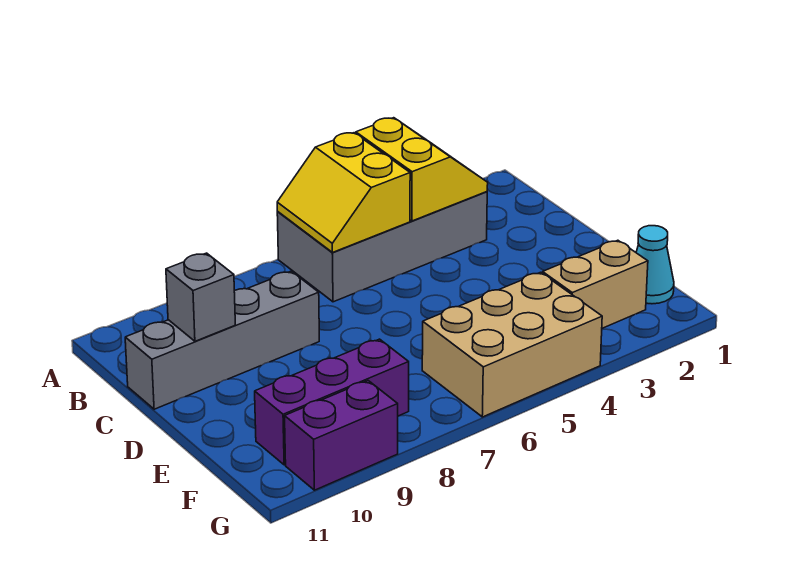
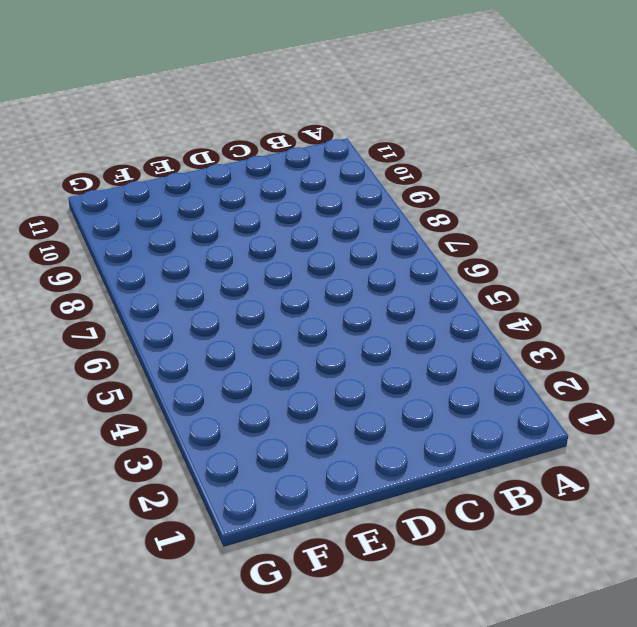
none -> grey 2x4 brick [277,192,487,302]
none -> grey 1x4 brick [125,271,319,409]

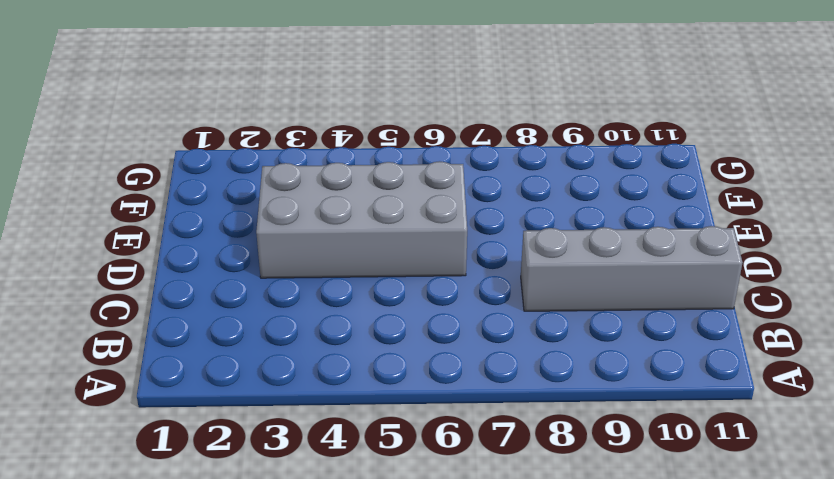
grey 2x4 brick [256,161,467,278] -> grey 2x4 brick moved to [277,192,487,302]
none -> cyan 1x1 cone [636,226,674,304]
none -> tan 1x2 brick [543,240,648,328]

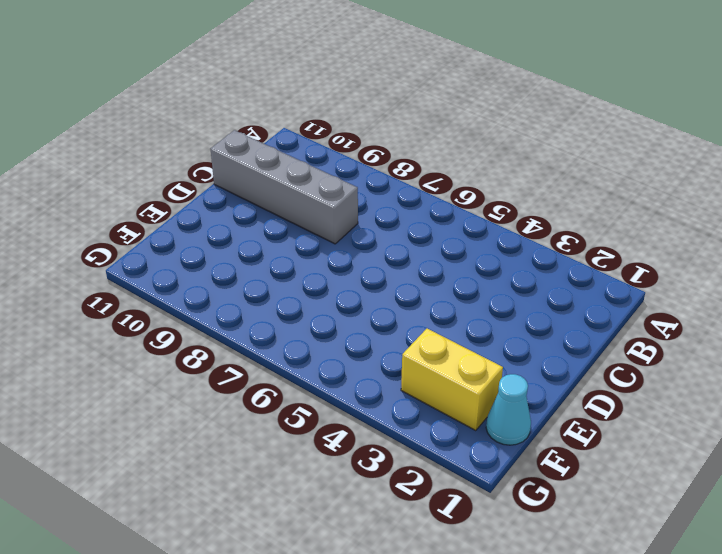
yellow 1x2 brick [401,328,503,431] -> tan 1x2 brick [543,240,648,328]
none -> grey 2x4 brick [277,192,487,302]
none -> tan 2x3 brick [422,272,602,417]

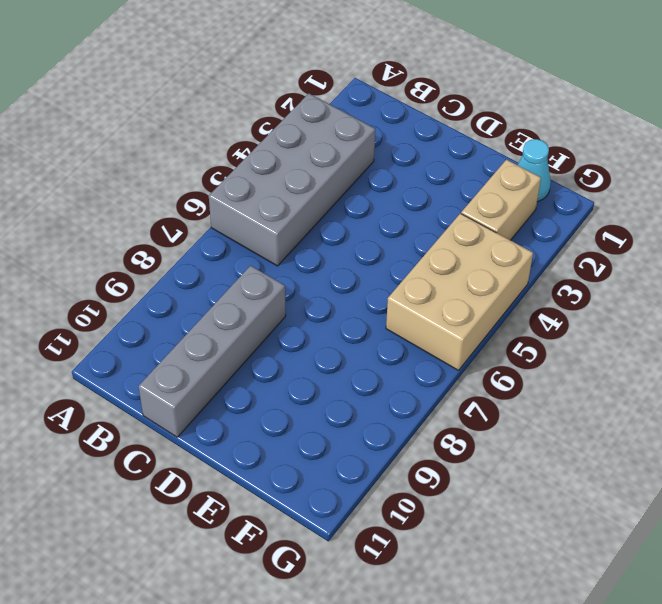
none -> purple 1x3 brick [255,339,409,465]
none -> purple 1x2 brick [285,381,398,490]

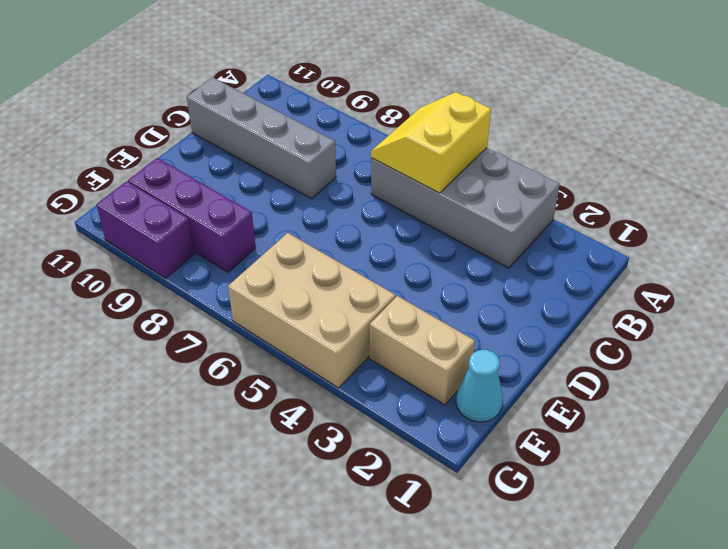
none -> yellow 2x2 slope [356,118,488,221]
none -> grey 1x1 brick [166,253,235,341]

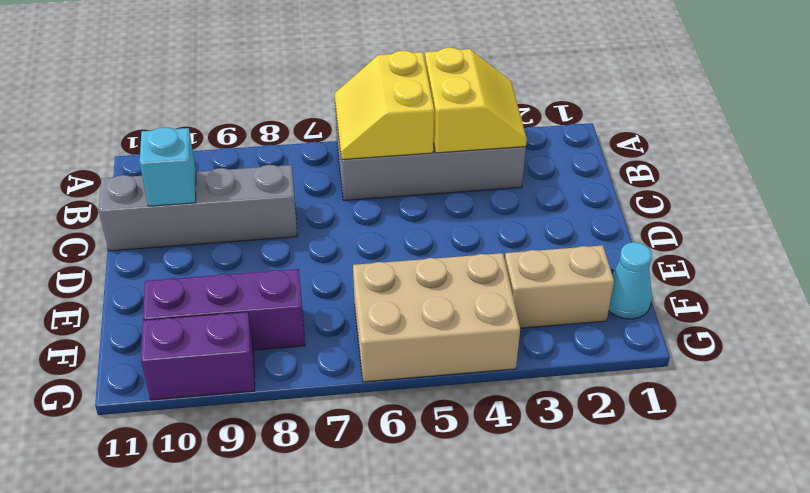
cyan 1x1 brick [140,127,196,206] -> grey 1x1 brick [166,253,235,341]

